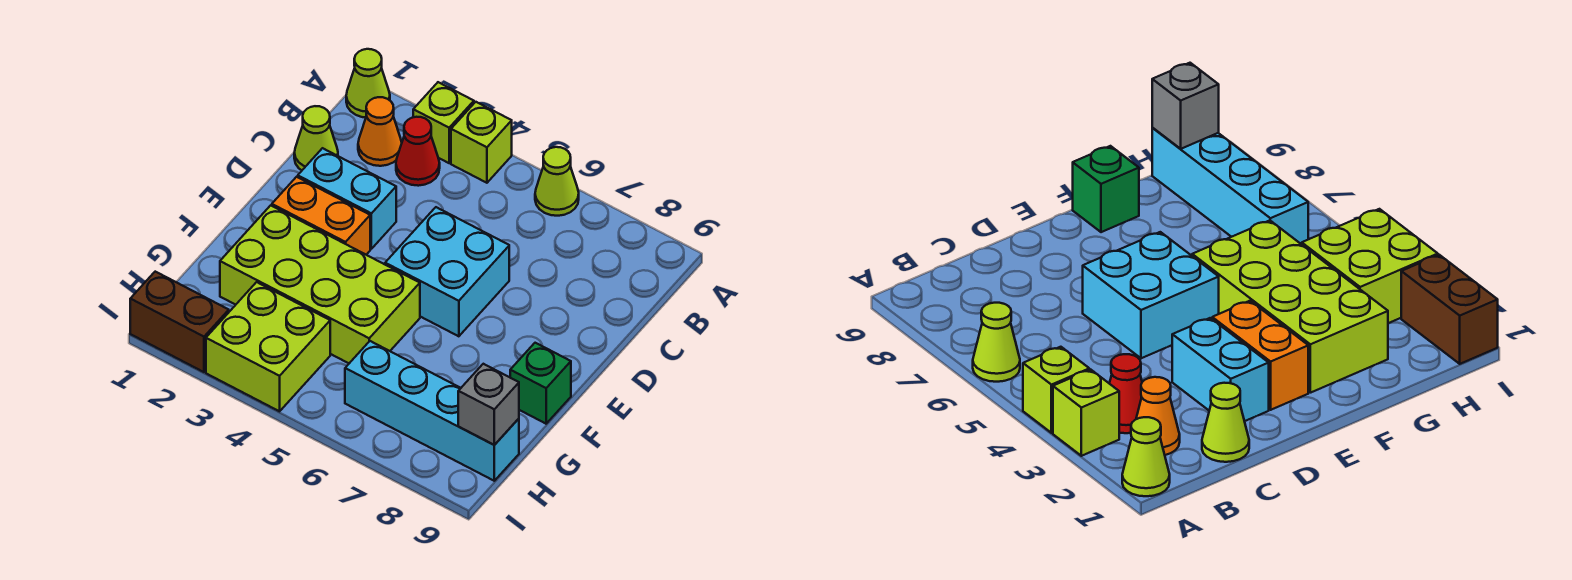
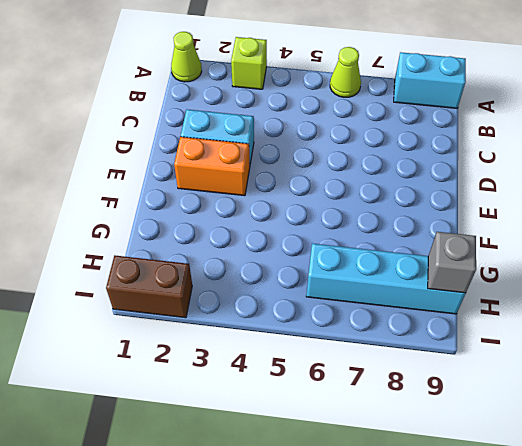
cyan 1x2 brick [394,52,466,108] -> none
none -> lime 1x1 brick [451,102,512,183]
none -> orange 1x1 cone [358,97,402,166]
none -> red 1x1 cone [396,117,440,186]

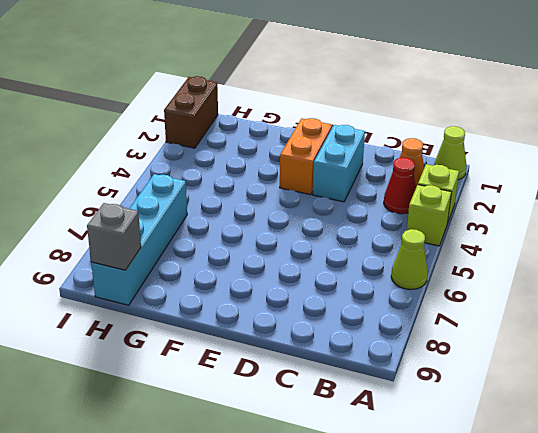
none -> lime 1x1 cone [294,106,338,170]
none -> cyan 2x2 brick [385,207,509,336]
none -> lime 2x4 brick [220,205,420,363]

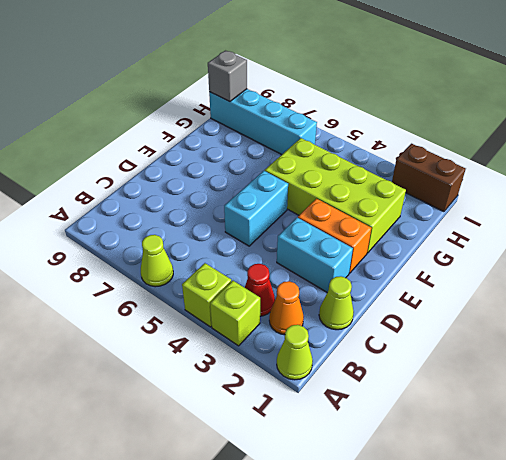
cyan 1x2 brick [224,171,288,246] -> cyan 2x2 brick [385,207,509,336]
none -> green 1x1 brick [510,343,571,424]
none -> lime 2x2 brick [206,282,330,411]

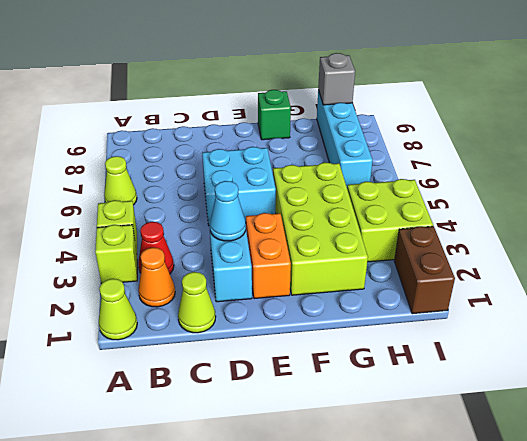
cyan 1x1 cone [210,181,246,241] -> none

